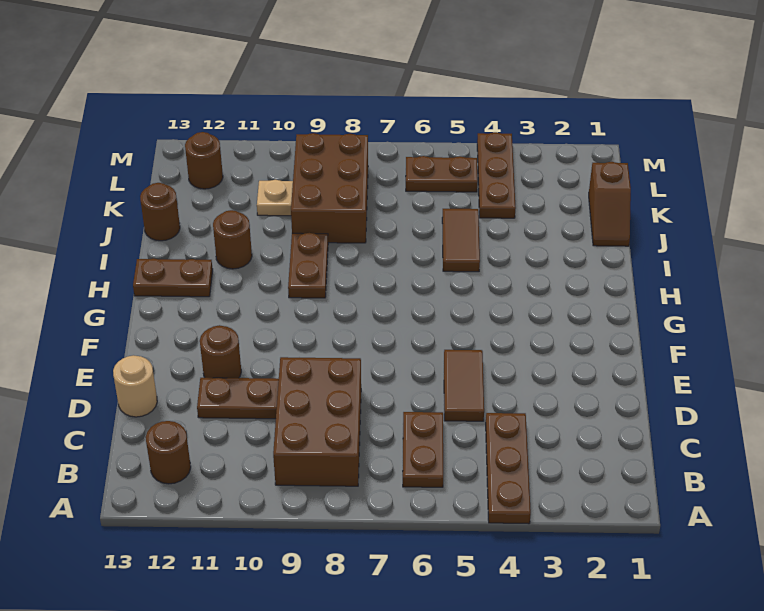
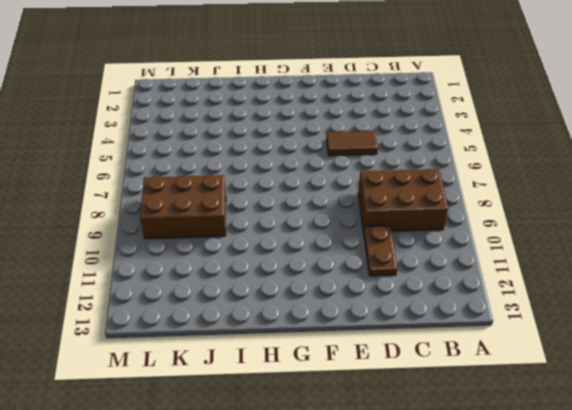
none -> brown 1x3 plate [486,413,531,524]
none -> brown 1x2 plate [403,412,443,487]
none -> brown 1x1 round brick [146,421,191,484]

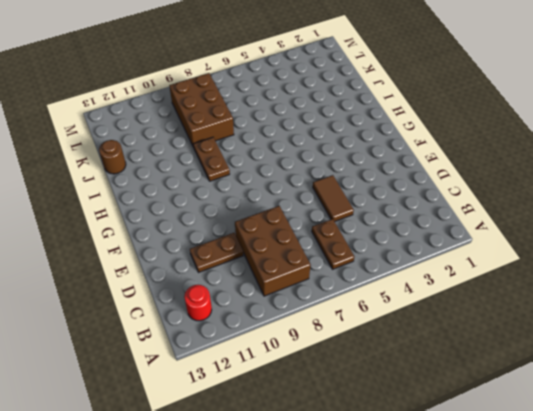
red 1x1 round brick [184,285,212,321] -> brown 1x1 round brick [146,421,191,484]
none -> brown 1x3 plate [486,413,531,524]
none -> tan 1x1 round brick [113,355,157,417]
none -> brown 1x1 round brick [200,325,241,378]

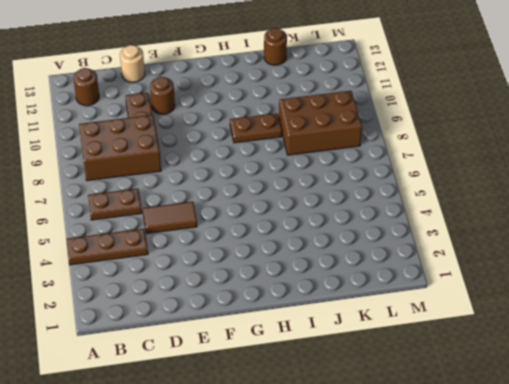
none -> brown 1x2 plate [133,258,213,297]
none -> brown 1x2 tile [442,209,480,272]
none -> brown 1x1 round brick [213,210,252,269]

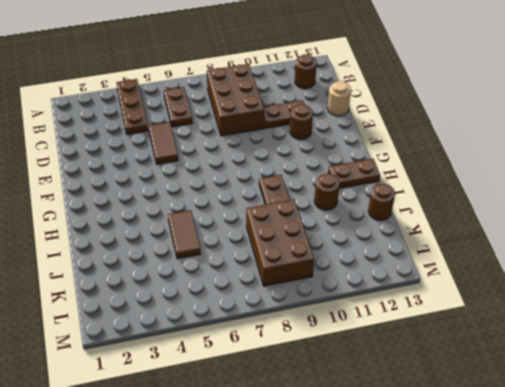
none -> brown 1x2 slope [589,162,631,246]
none -> brown 1x3 plate [477,132,516,218]
none -> tan 1x1 plate [257,180,293,216]

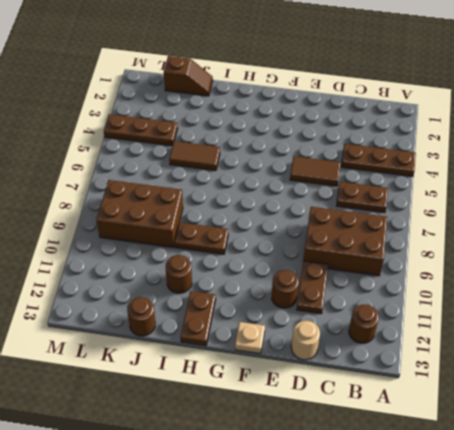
tan 1x1 plate [235,322,265,354] -> tan 1x1 plate moved to [257,180,293,216]
none -> brown 1x2 plate [406,156,478,192]
none -> brown 1x1 round brick [185,132,223,189]

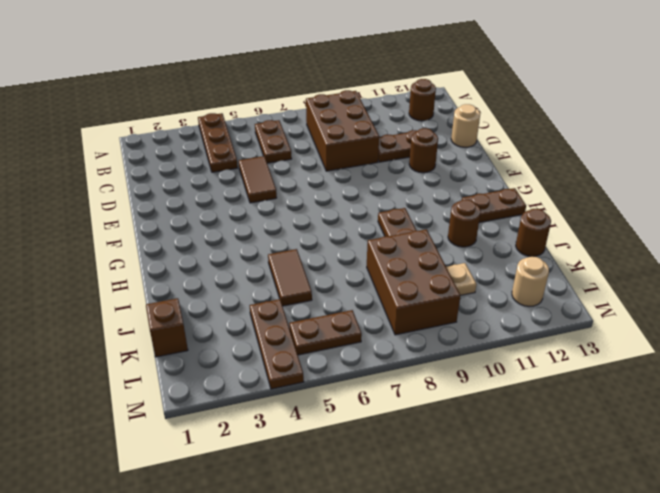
tan 1x1 round brick [512,257,549,306] -> brown 1x1 round brick [185,132,223,189]

